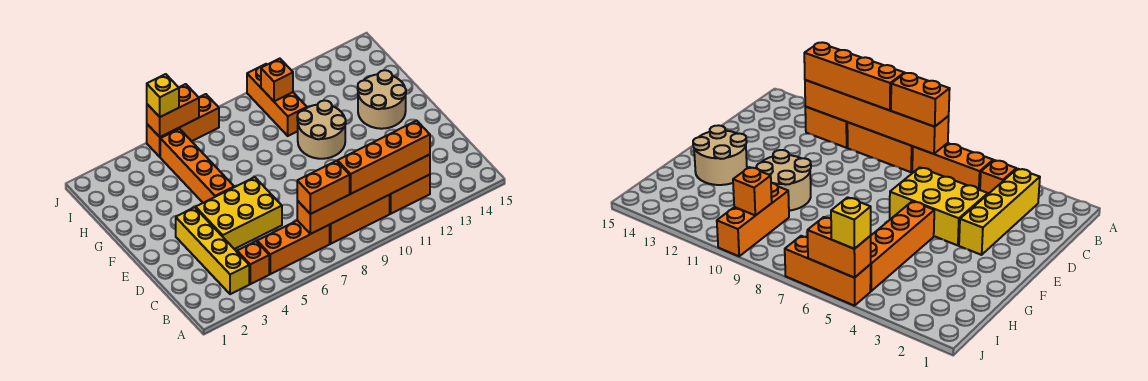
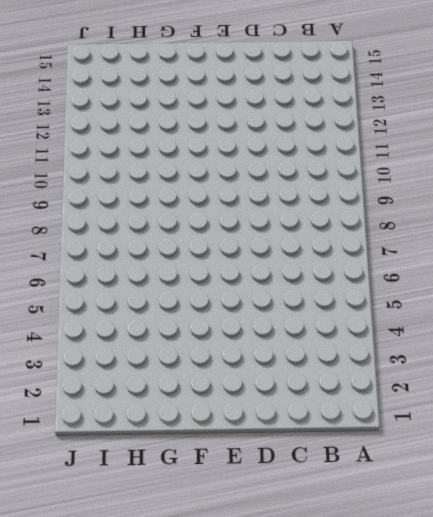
none -> yellow 1x4 brick [176,207,249,294]
none -> orange 1x1 brick [237,241,269,284]
none -> orange 1x3 brick [257,220,330,274]

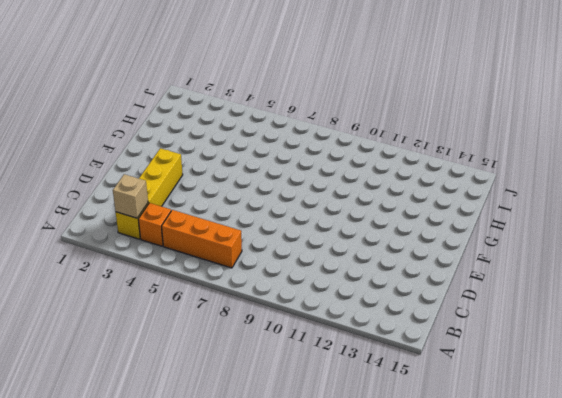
tan 1x1 brick [113,174,148,218] -> none
none -> orange 1x3 brick [330,195,390,244]
none -> orange 1x2 brick [390,175,430,214]
none -> yellow 2x3 brick [196,177,282,249]

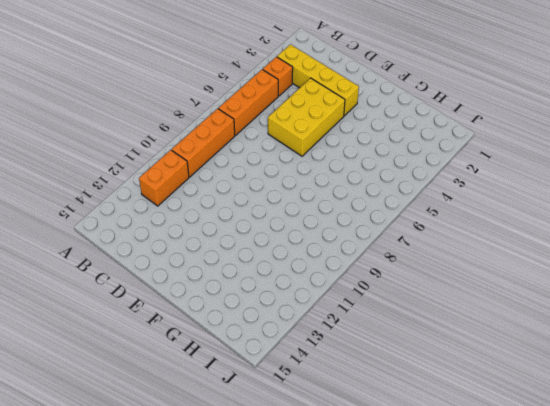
none -> orange 1x4 brick [160,129,234,203]
none -> tan 2x2 round brick [297,100,346,159]
none -> tan 2x2 round brick [358,70,406,129]

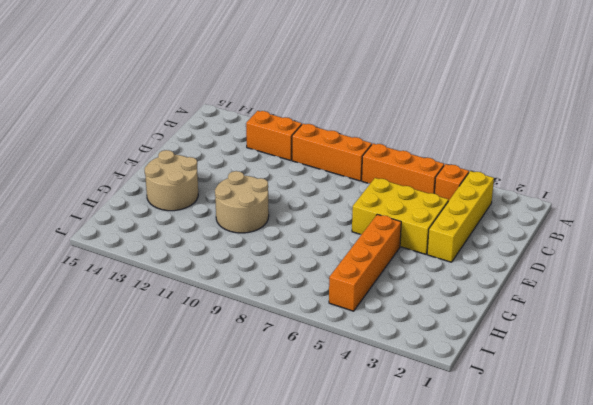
none -> orange 1x3 brick [247,64,307,136]
none -> orange 1x3 brick [147,94,219,157]
none -> orange 1x6 brick [297,155,430,234]

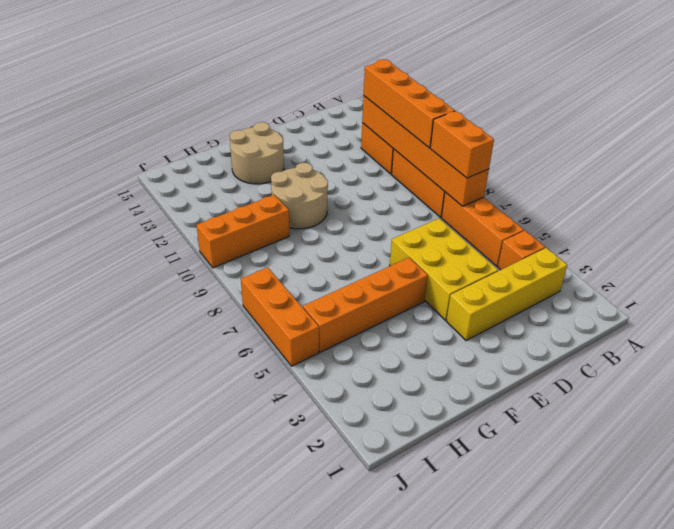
none -> orange 1x1 brick [261,59,293,101]
none -> orange 1x2 brick [147,84,199,137]
none -> yellow 1x1 brick [147,74,179,117]

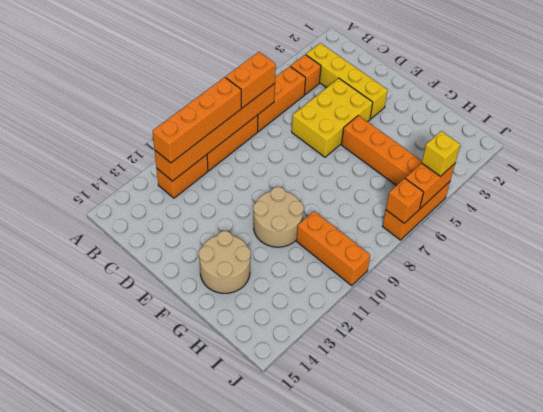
orange 1x1 brick [386,179,424,223] -> orange 1x1 brick moved to [261,59,293,101]

